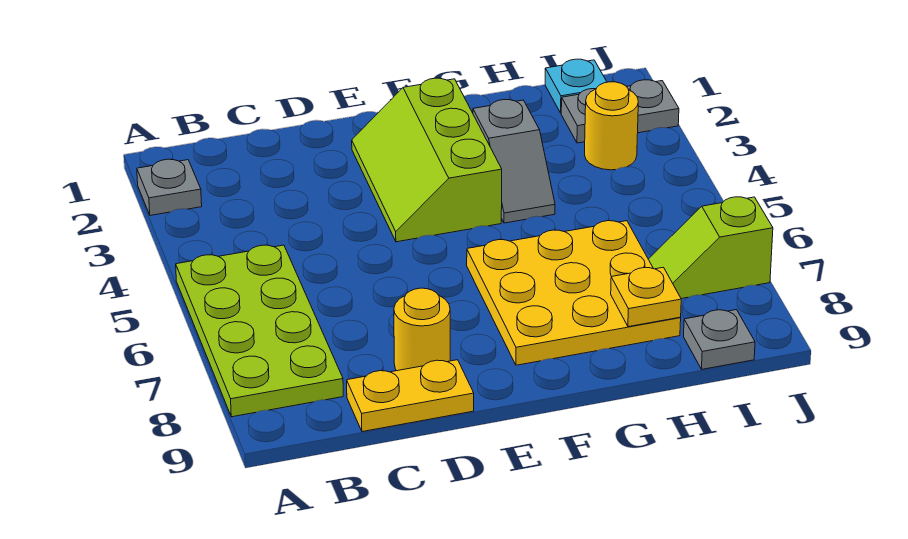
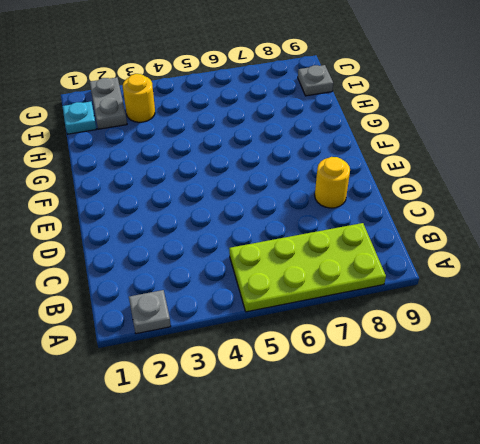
none -> yellow 1x2 plate [347,360,474,432]
none -> lime 2x3 slope [352,78,502,242]
none -> yellow 3x3 plate [467,221,681,365]

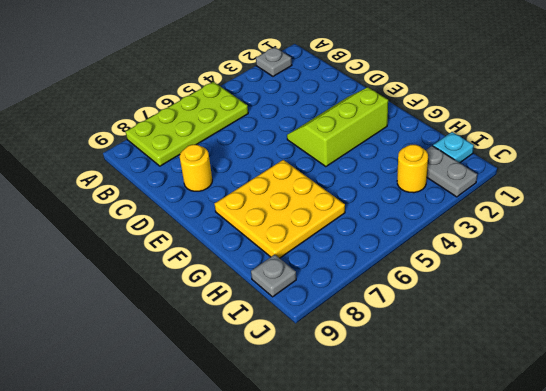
none -> yellow 1x2 plate [347,360,474,432]
none -> grey 1x2 slope [473,100,555,223]
none -> lime 1x2 slope [648,197,773,299]

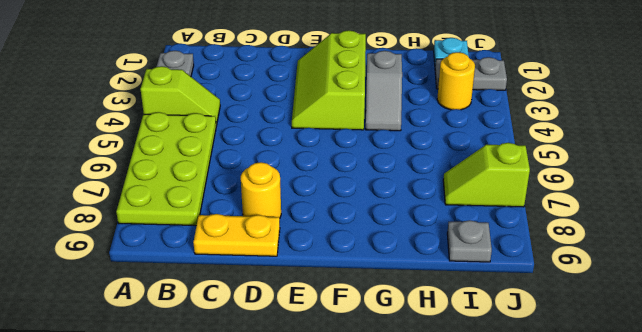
lime 1x2 slope [141,66,220,126] -> none
none -> yellow 3x3 plate [467,221,681,365]
none -> yellow 1x1 plate [611,267,681,327]

